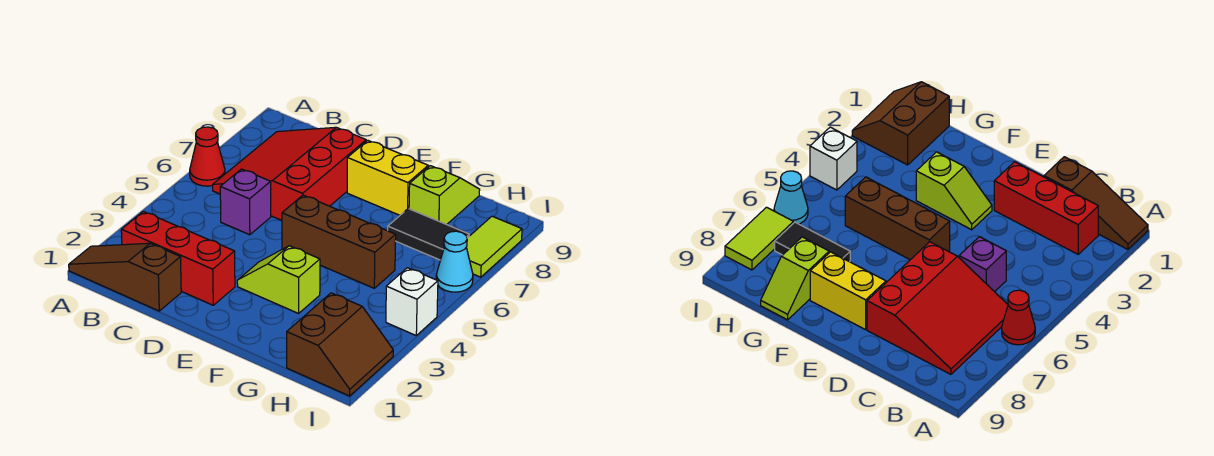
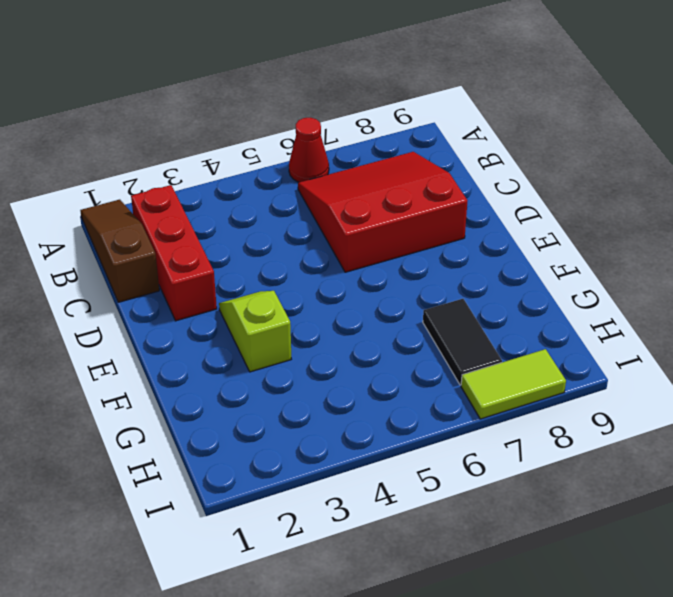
none -> purple 1x1 brick [220,169,271,235]
none -> brown 1x3 brick [282,195,396,288]
none -> yellow 1x2 brick [347,141,428,215]

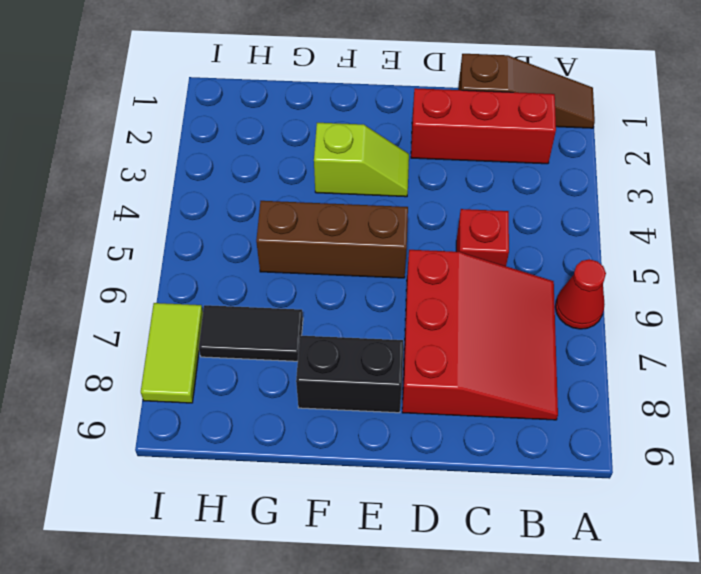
red 1x1 brick [456,209,509,266] -> purple 1x1 brick [220,169,271,235]
black 1x2 brick [296,336,403,413] -> yellow 1x2 brick [347,141,428,215]
none -> lime 1x2 slope [409,166,480,225]
none -> brown 2x2 slope [287,293,393,396]
none -> white 1x1 brick [386,268,438,335]

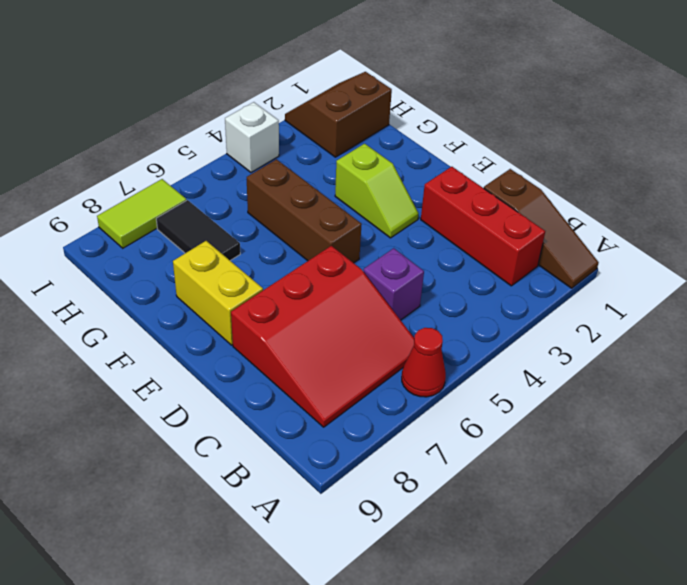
none -> lime 1x2 slope [409,166,480,225]
none -> cyan 1x1 cone [436,231,473,292]

